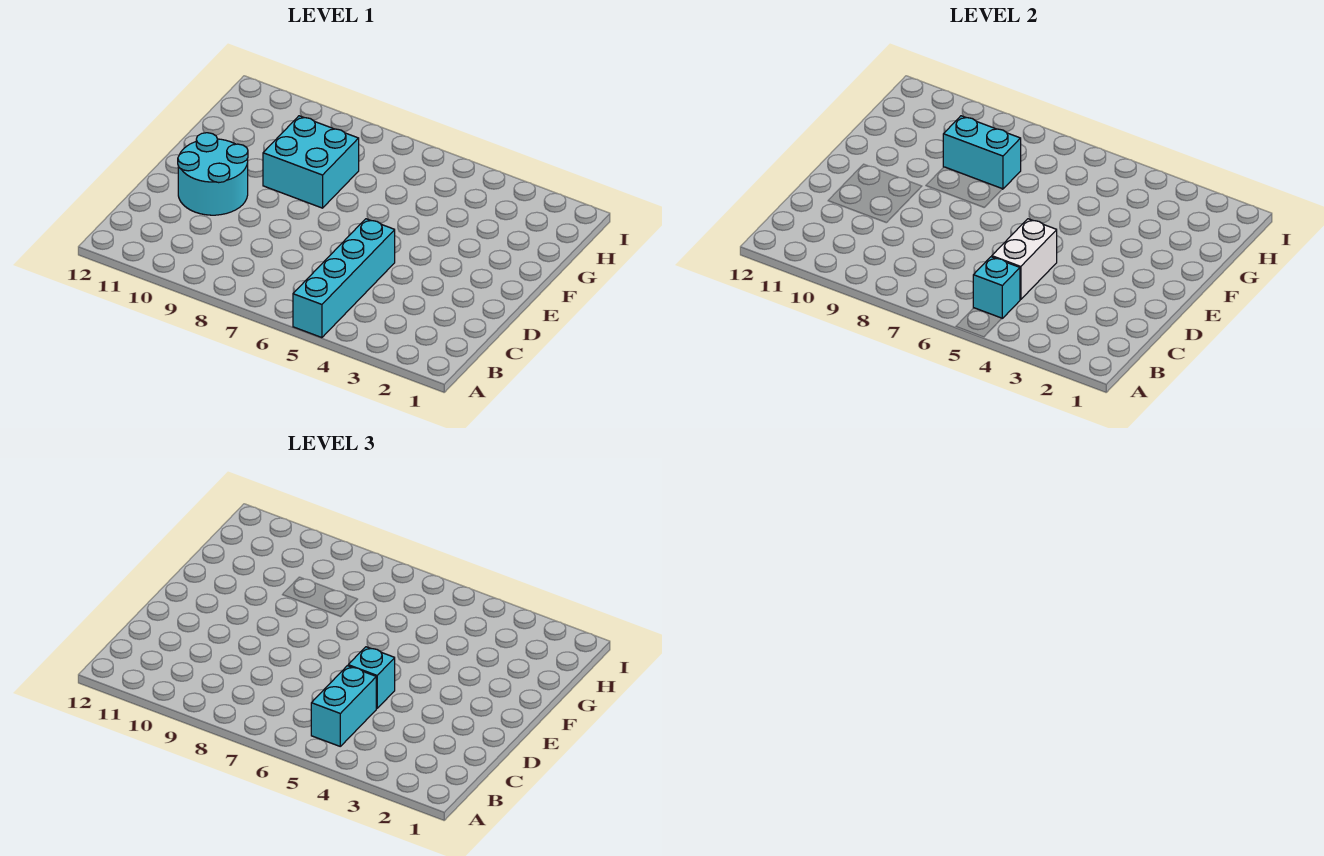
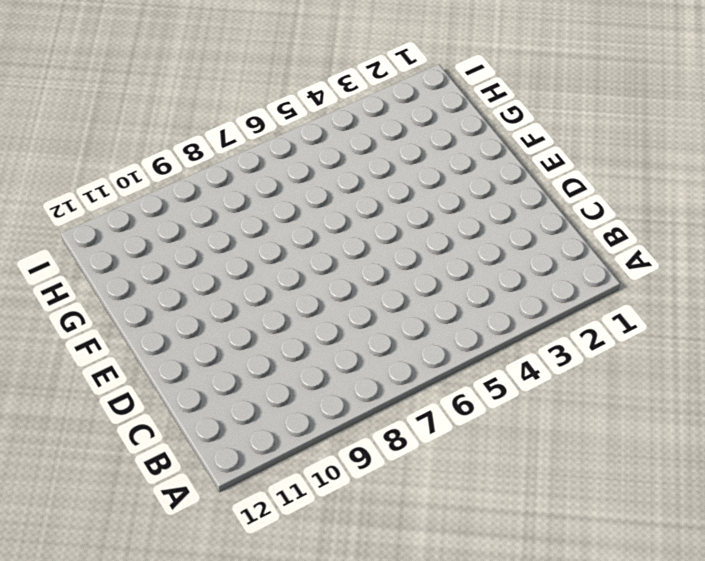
none -> cyan 1x4 brick [293,219,395,338]
none -> cyan 2x2 round brick [178,133,248,215]

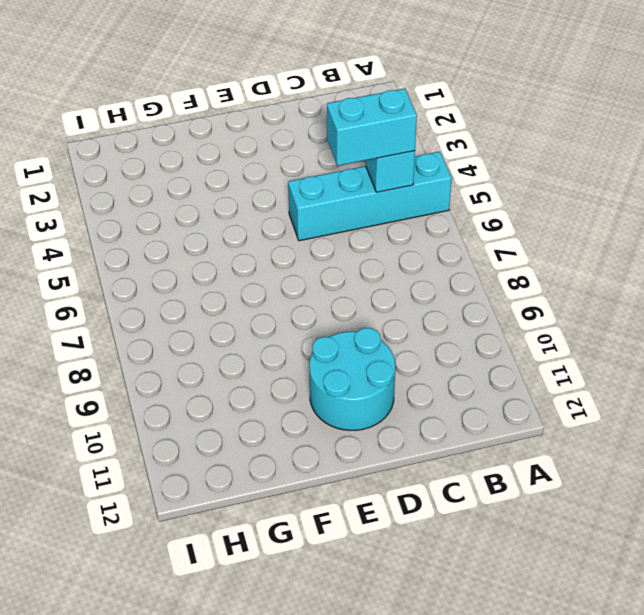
none -> cyan 2x2 brick [263,116,359,208]
none -> white 1x2 brick [992,219,1057,300]

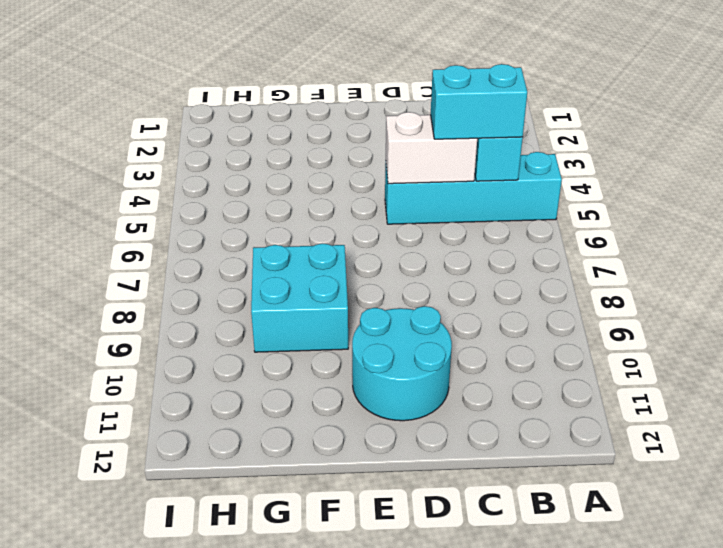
none -> cyan 1x2 brick [943,116,1021,189]
none -> cyan 1x1 brick [348,647,395,708]

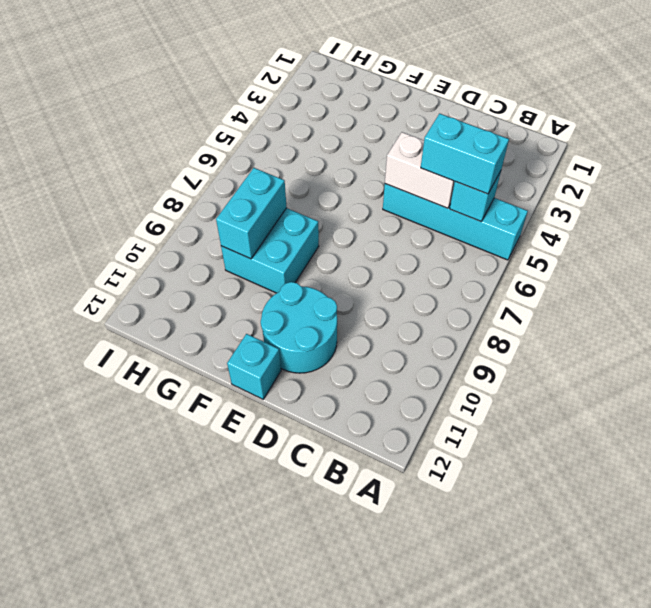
cyan 1x1 brick [227,334,281,399] -> cyan 1x1 brick moved to [348,647,395,708]

